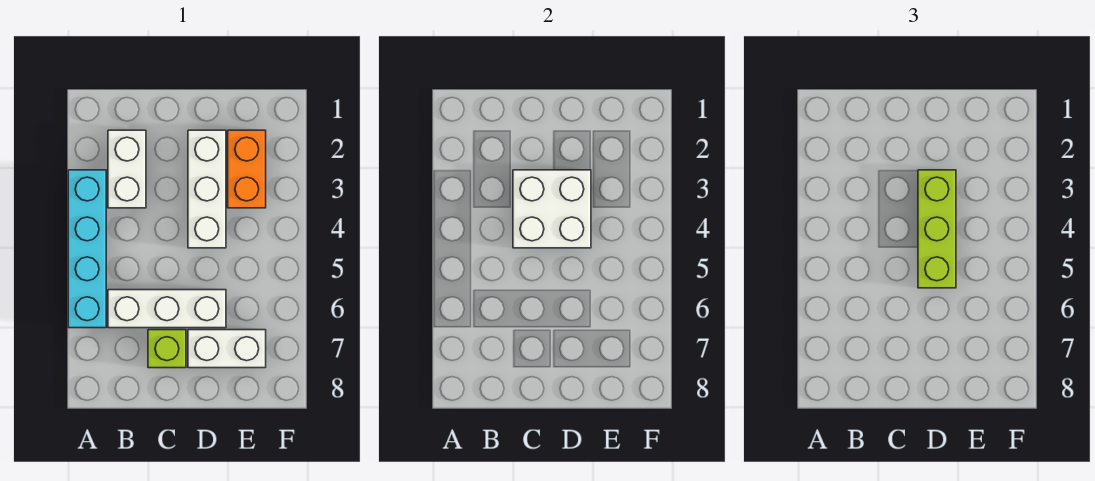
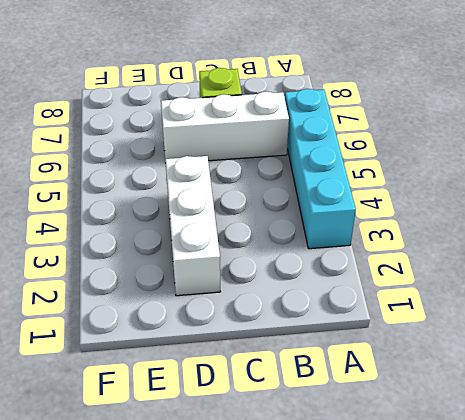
none -> white 1x2 brick [108,130,146,208]
none -> white 1x2 brick [188,330,266,368]

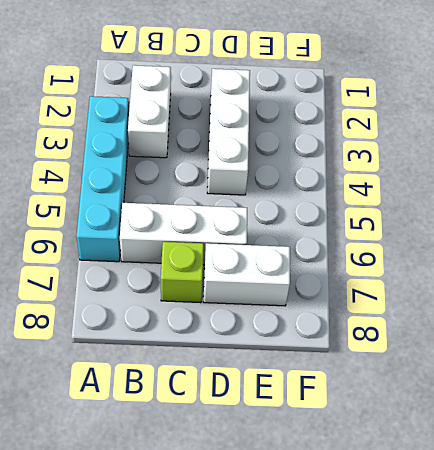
none -> orange 1x2 brick [228,130,266,208]
none -> white 2x2 brick [513,170,591,248]

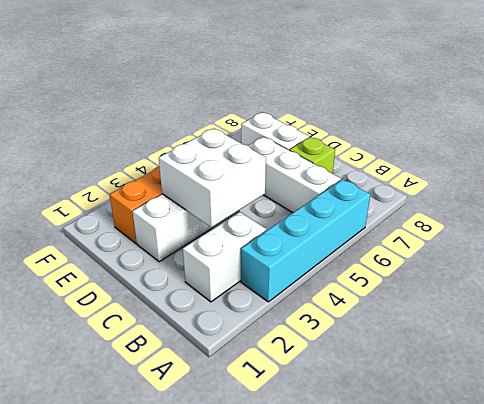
none -> lime 1x3 brick [918,170,956,288]

